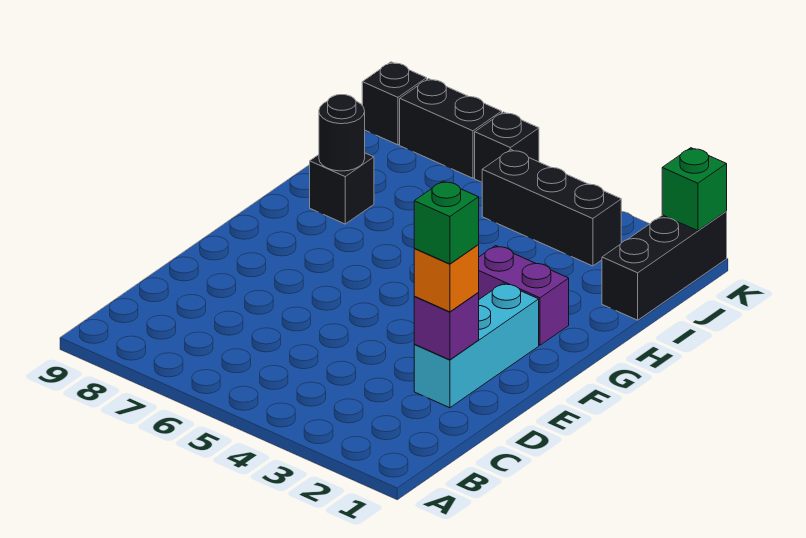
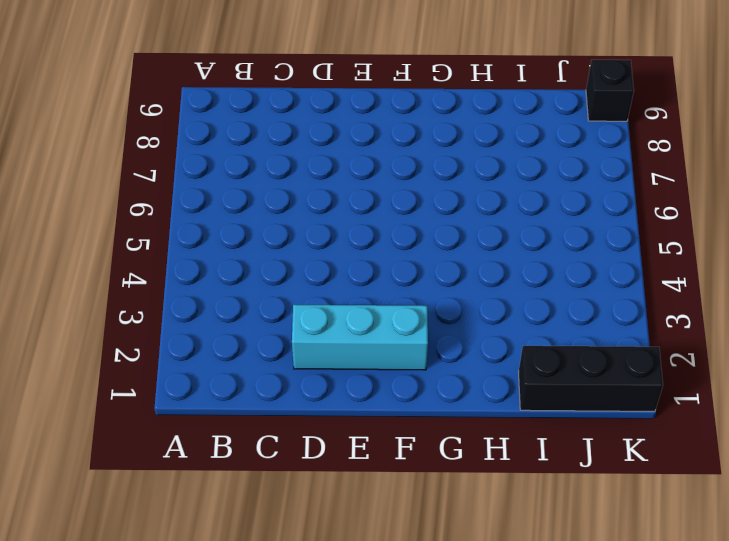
none -> purple 1x2 brick [478,246,569,345]
none -> black 1x1 brick [310,153,374,224]
none -> black 1x3 brick [482,150,622,266]

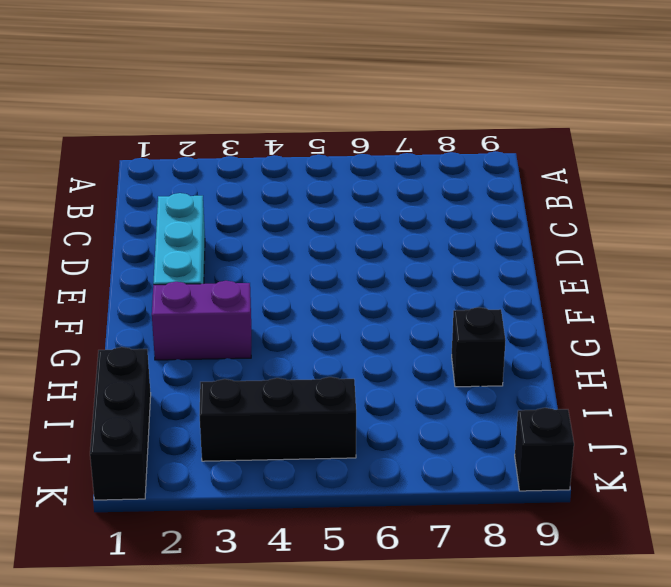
none -> black 1x1 brick [475,112,539,182]
none -> black 1x2 brick [400,79,502,178]
none -> purple 1x1 brick [414,293,479,360]

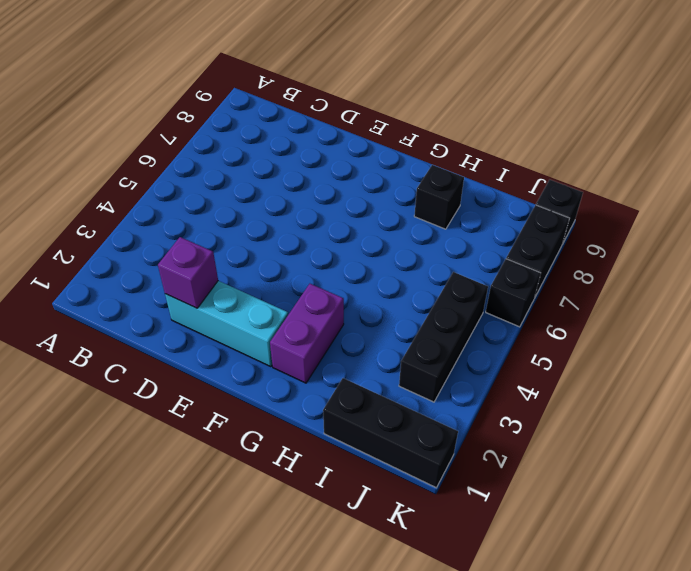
none -> black 1x1 round brick [319,95,365,171]
none -> green 1x1 brick [662,148,727,231]
none -> orange 1x1 brick [414,245,479,312]

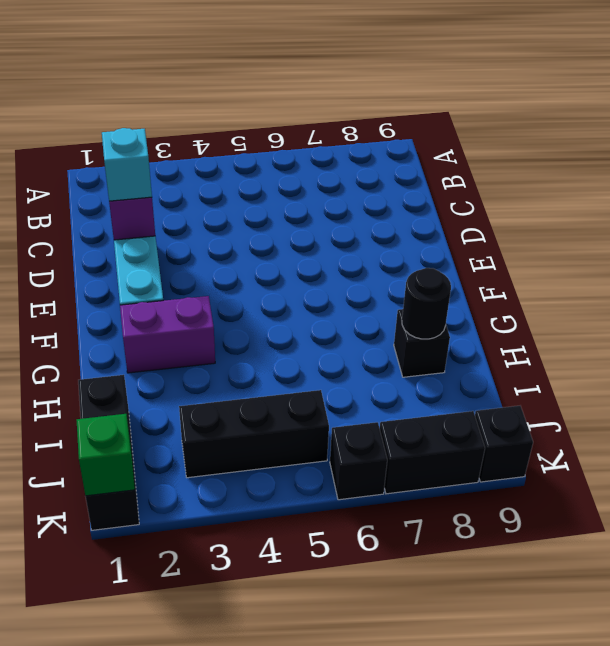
cyan 1x1 brick [102,128,152,201] -> orange 1x1 brick [414,245,479,312]
none -> green 1x1 brick [414,181,479,264]

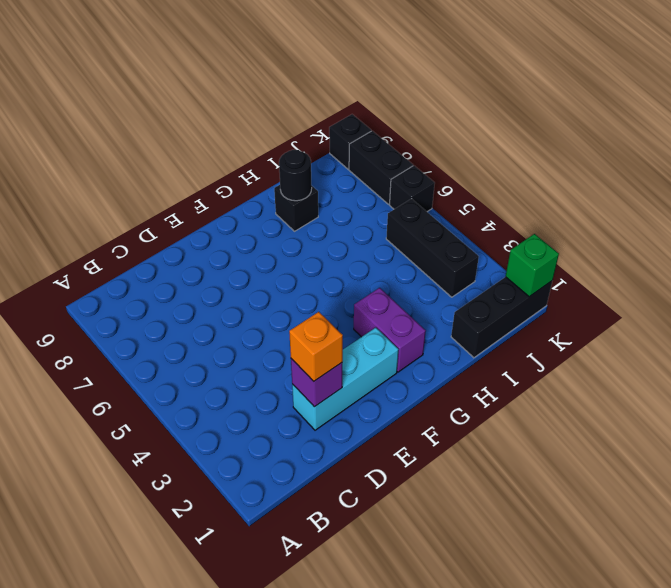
none -> green 1x1 brick [414,181,479,264]

